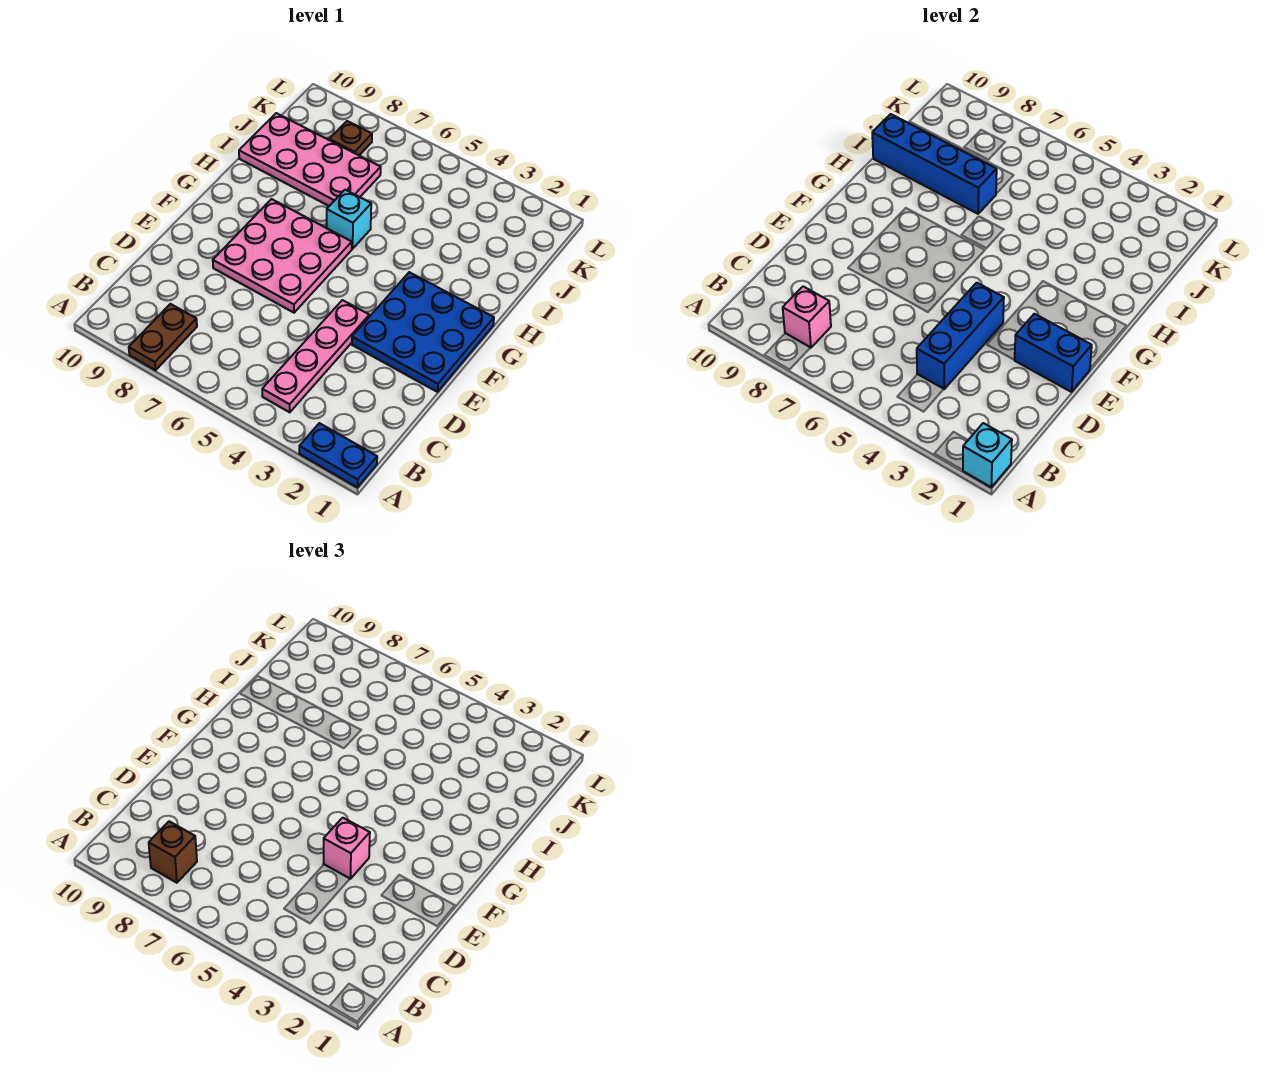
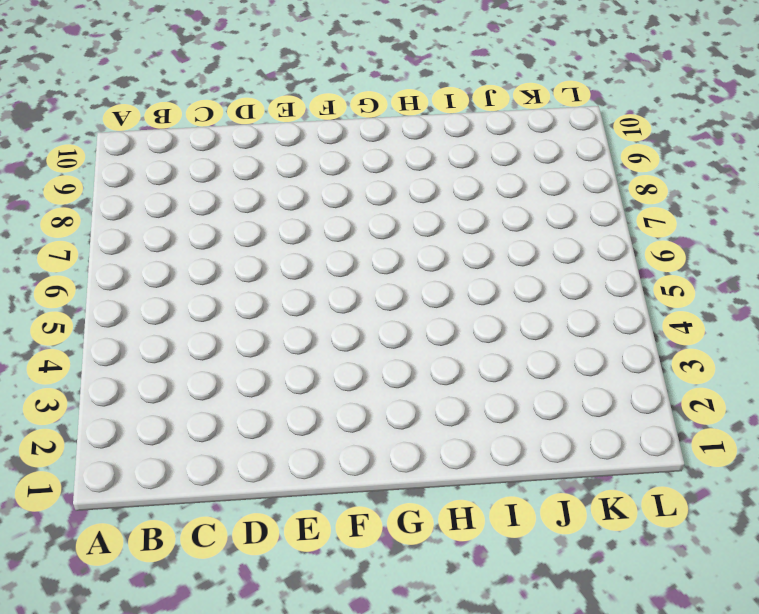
none -> blue 1x2 plate [299,423,377,487]
none -> brown 1x2 plate [129,304,197,370]
none -> pink 1x4 plate [262,300,369,412]

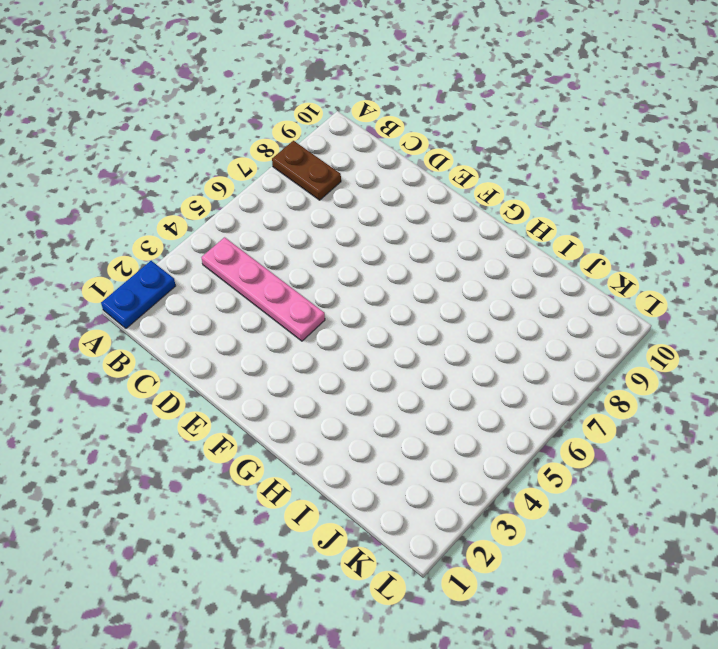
none -> blue 3x3 plate [352,272,494,392]
none -> pink 3x3 plate [213,199,352,313]
none -> cyan 1x1 brick [327,190,371,249]

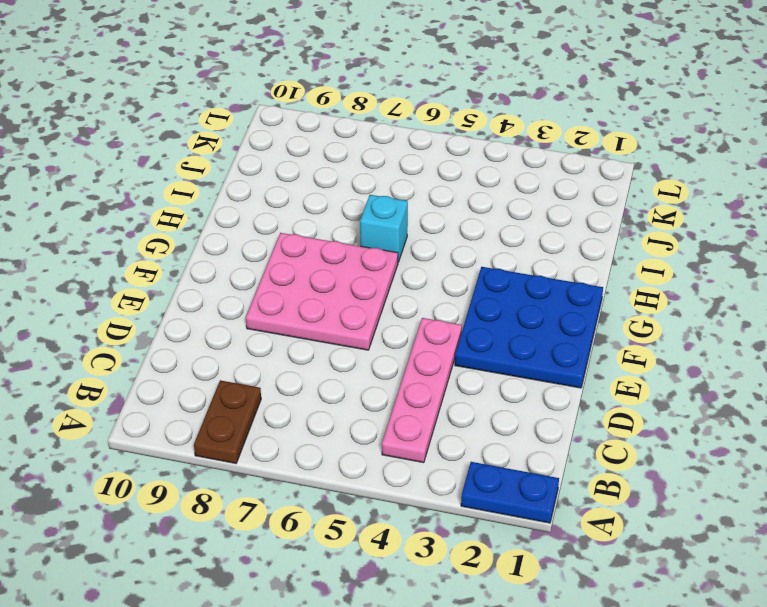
none -> pink 2x4 plate [239,113,381,206]
none -> brown 1x1 plate [329,121,372,155]
none -> cyan 1x1 brick [963,423,1012,487]

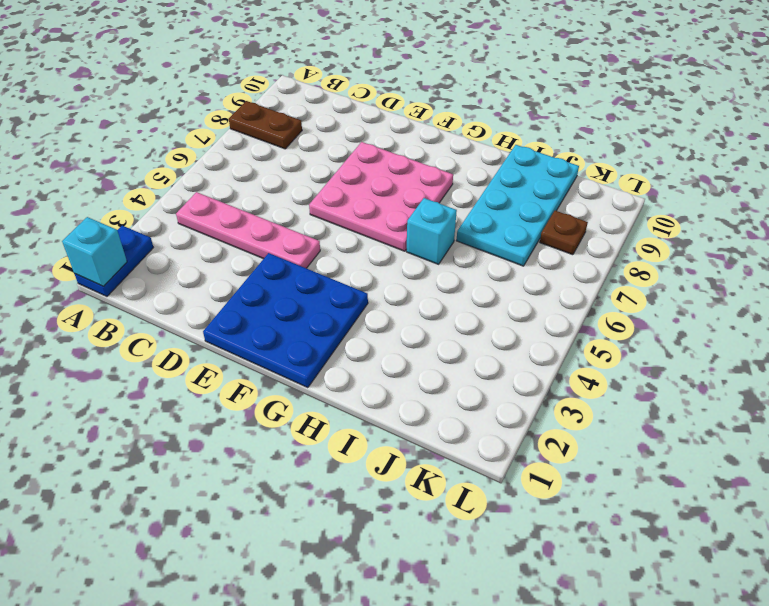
cyan 2x4 plate [456,145,579,266] -> pink 2x4 plate [239,113,381,206]
none -> pink 1x1 brick [783,286,831,348]
none -> blue 1x3 brick [917,283,1004,389]
none -> blue 1x2 brick [1015,314,1092,392]

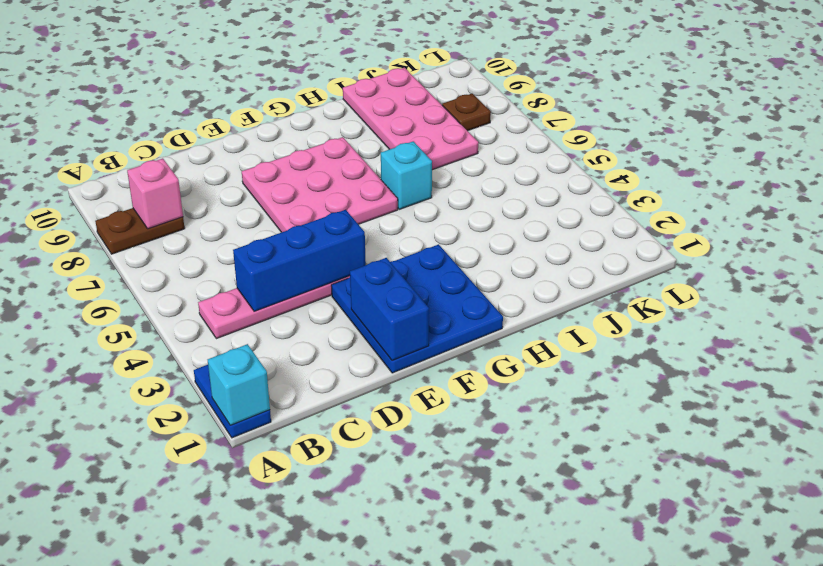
none -> blue 1x4 brick [872,114,997,214]
none -> brown 1x1 brick [149,821,197,883]
none -> pink 1x1 brick [324,818,370,879]

